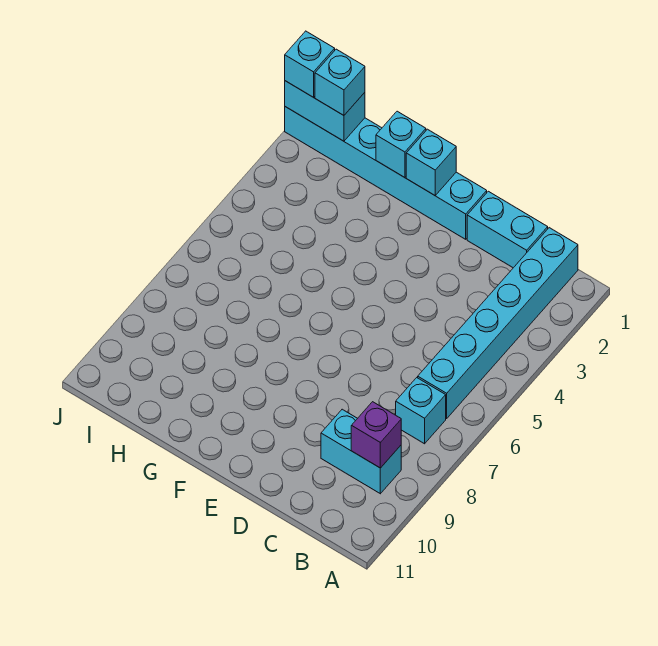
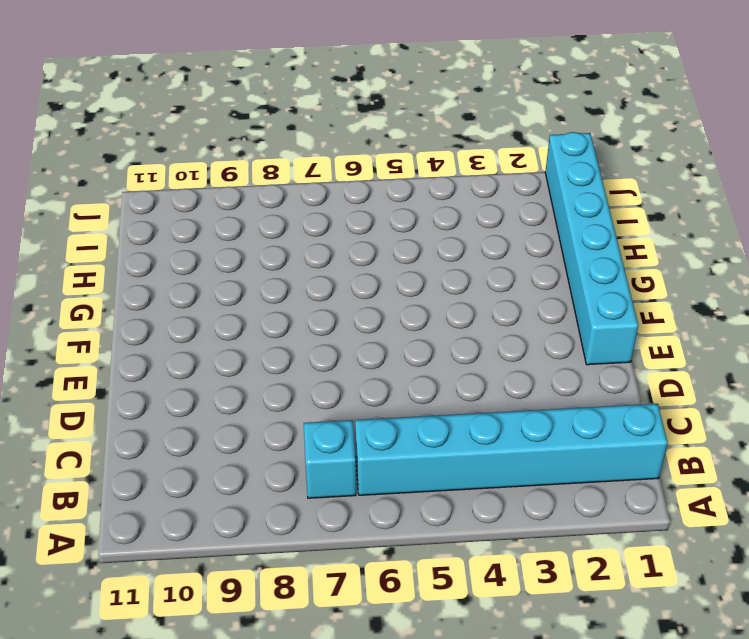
none -> cyan 1x2 brick [321,409,401,494]
none -> cyan 1x2 brick [467,191,548,268]

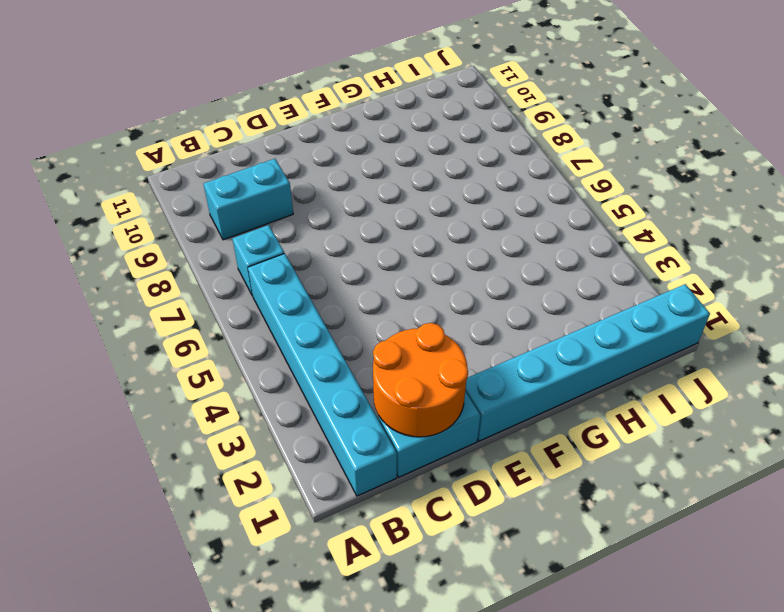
orange 2x2 round brick [373,323,468,437] -> none
none -> purple 1x1 brick [351,402,401,468]
none -> cyan 1x1 brick [406,129,456,195]

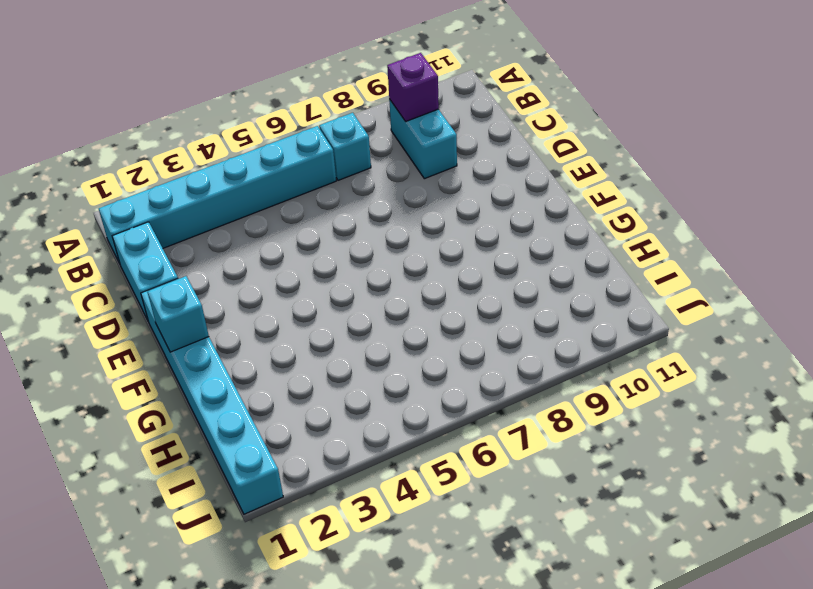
none -> cyan 1x1 brick [376,111,426,178]
none -> cyan 1x2 brick [285,81,365,141]

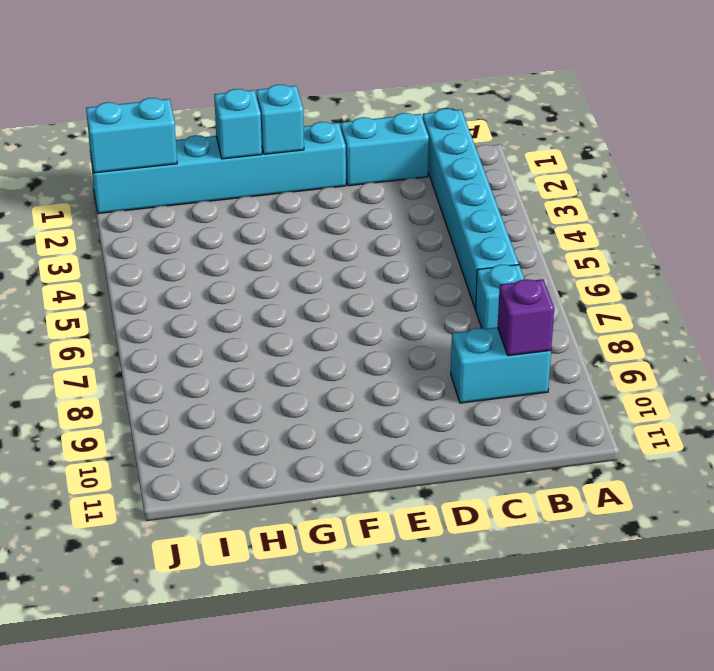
none -> cyan 1x1 brick [315,49,365,115]
none -> cyan 1x1 brick [285,31,335,97]

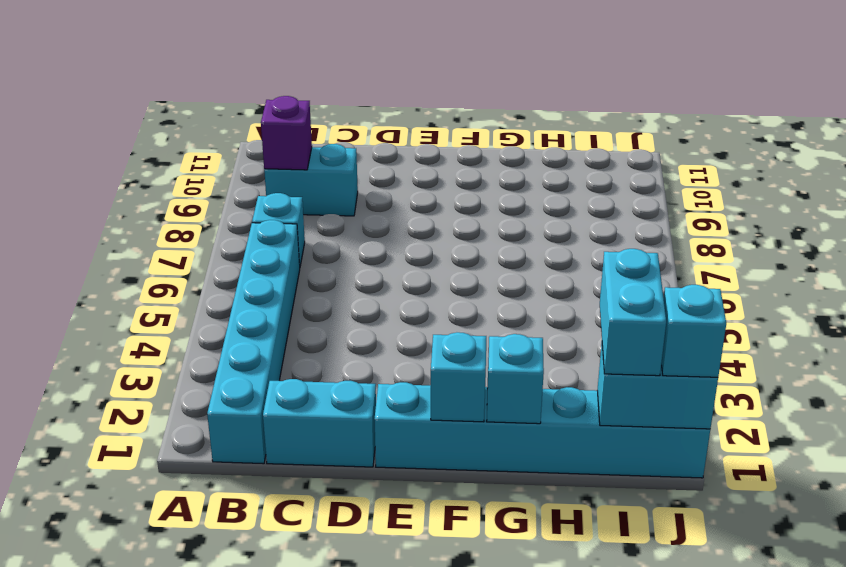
cyan 1x2 brick [600,249,666,376] -> cyan 1x1 brick [315,49,365,115]

